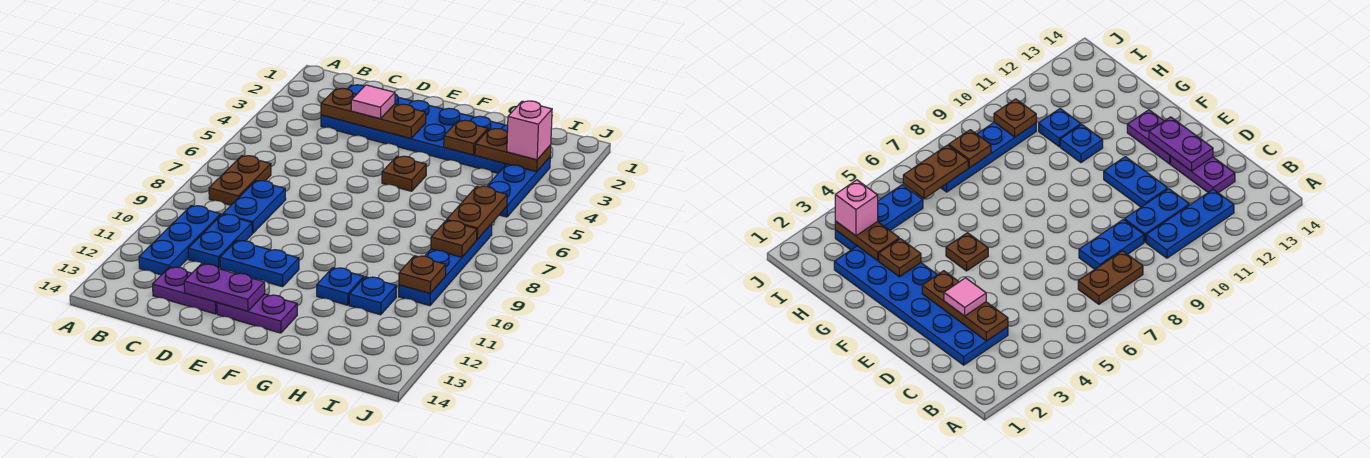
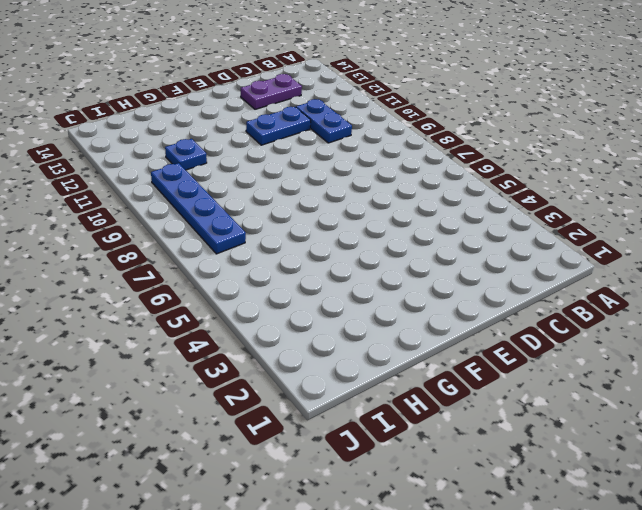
none -> brown 1x2 plate [209,156,271,205]
none -> blue 1x3 plate [139,206,221,275]
none -> blue 2x6 plate [321,85,508,173]

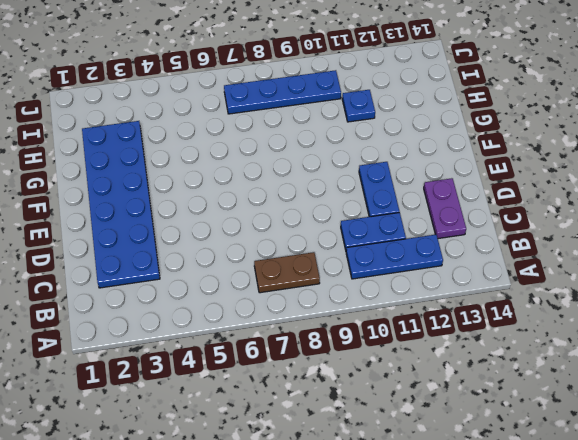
none -> blue 1x2 plate [223,181,286,233]
none -> purple 1x2 plate [217,294,297,333]
none -> brown 1x1 plate [382,156,426,191]

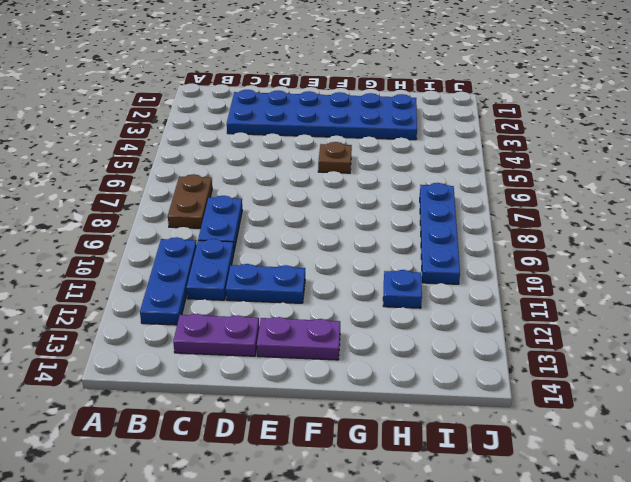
none -> blue 1x1 plate [317,268,364,305]
none -> blue 1x3 plate [487,157,550,217]
none -> brown 1x3 plate [321,88,426,139]

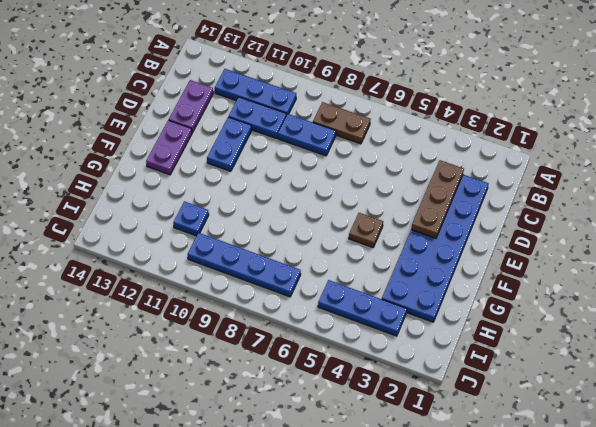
none -> blue 1x1 plate [317,268,364,305]
none -> purple 1x2 plate [184,264,265,311]
none -> brown 1x1 plate [444,120,488,155]

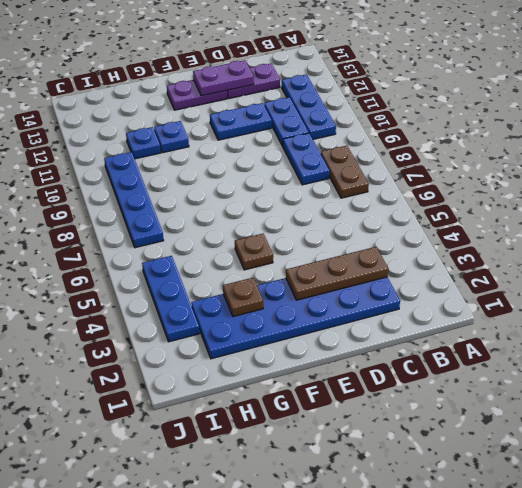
none -> brown 1x2 plate [475,129,551,172]
none -> brown 1x2 plate [447,186,507,240]
none -> brown 1x1 plate [431,220,477,257]

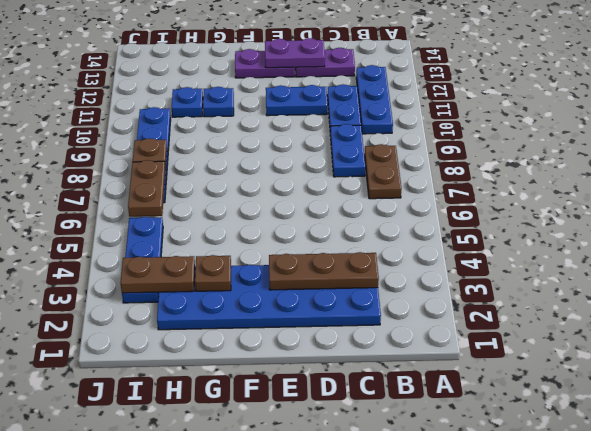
none -> brown 1x1 plate [382,156,426,191]
none -> brown 1x1 plate [399,256,446,293]
none -> pink 1x1 tile [351,85,395,119]

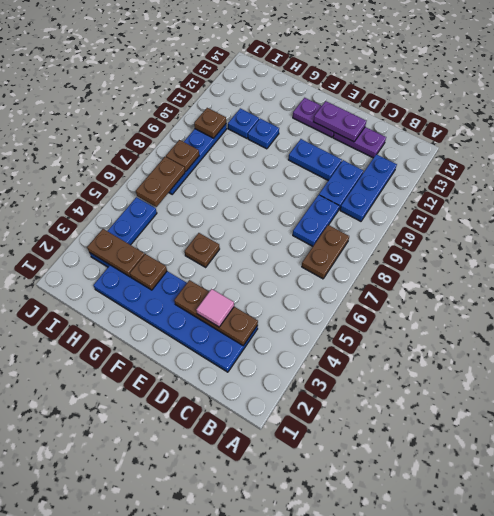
none -> pink 1x1 brick [507,101,552,160]

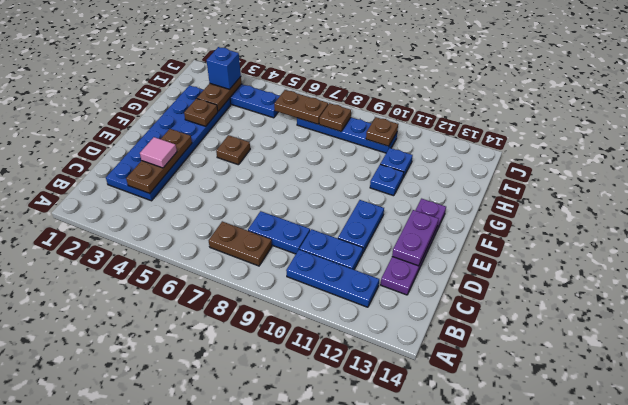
blue 1x1 brick [207,47,241,89] -> pink 1x1 brick [507,101,552,160]

